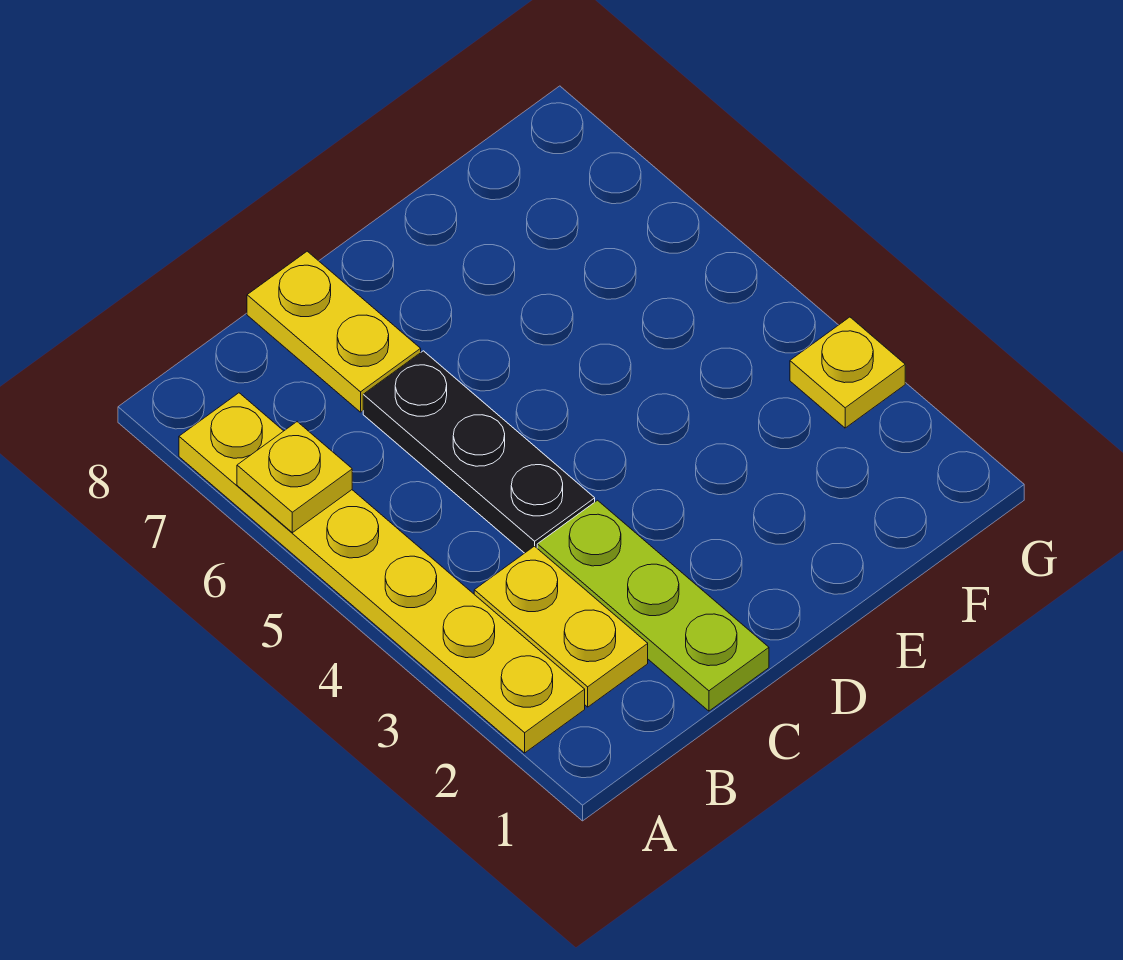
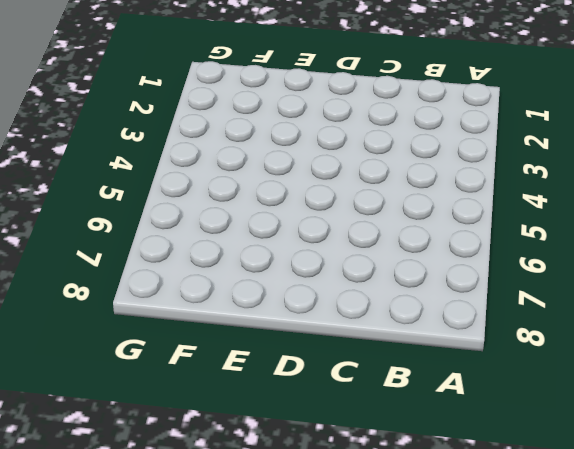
none -> yellow 1x6 plate [179,393,585,753]
none -> yellow 1x2 plate [474,546,648,707]

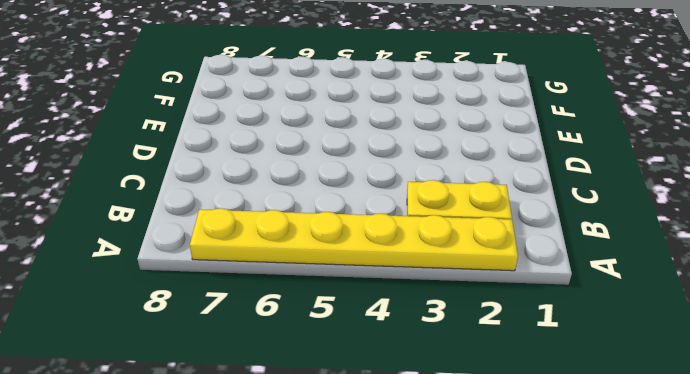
none -> lime 1x3 plate [537,500,769,711]
none -> black 1x3 plate [363,351,595,553]

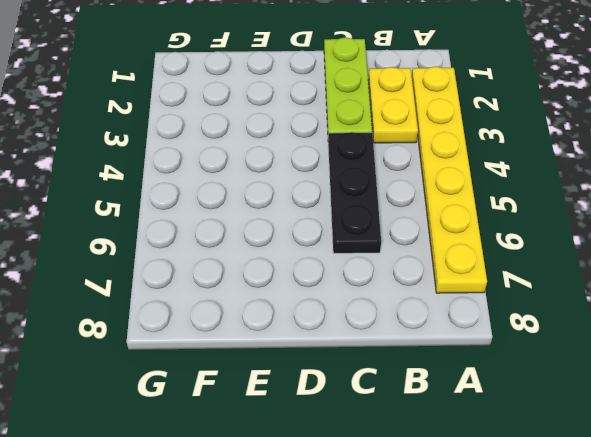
none -> yellow 1x2 plate [247,251,421,412]
none -> yellow 1x1 plate [790,317,905,428]

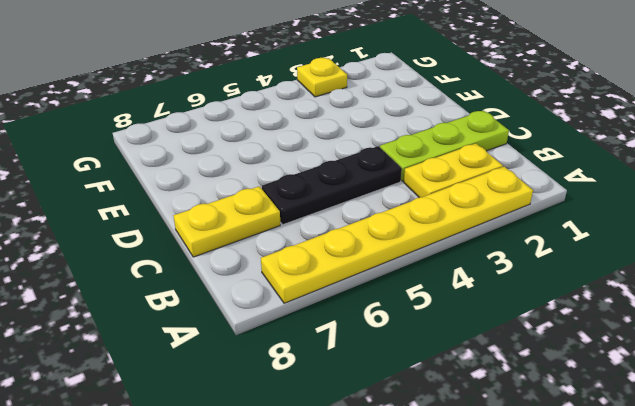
none -> yellow 1x1 plate [237,422,352,533]

